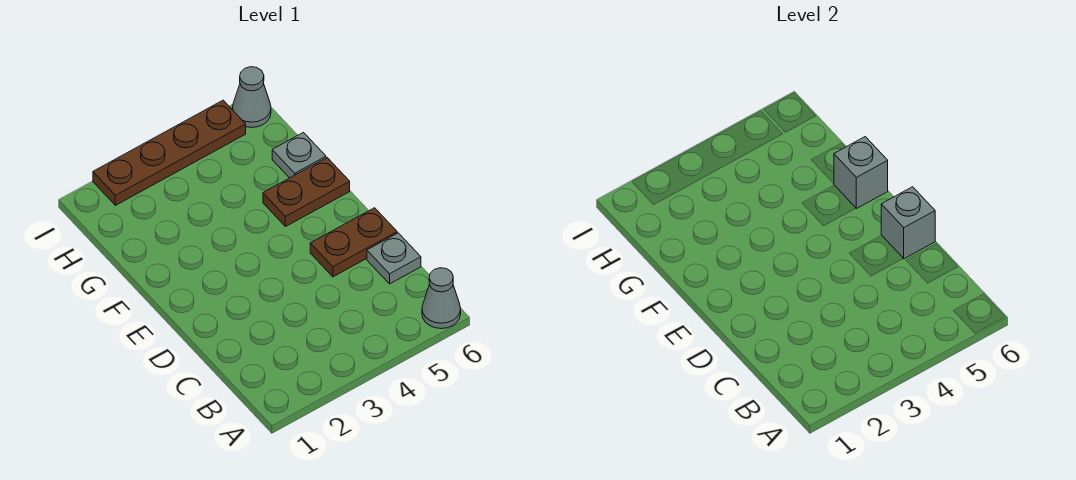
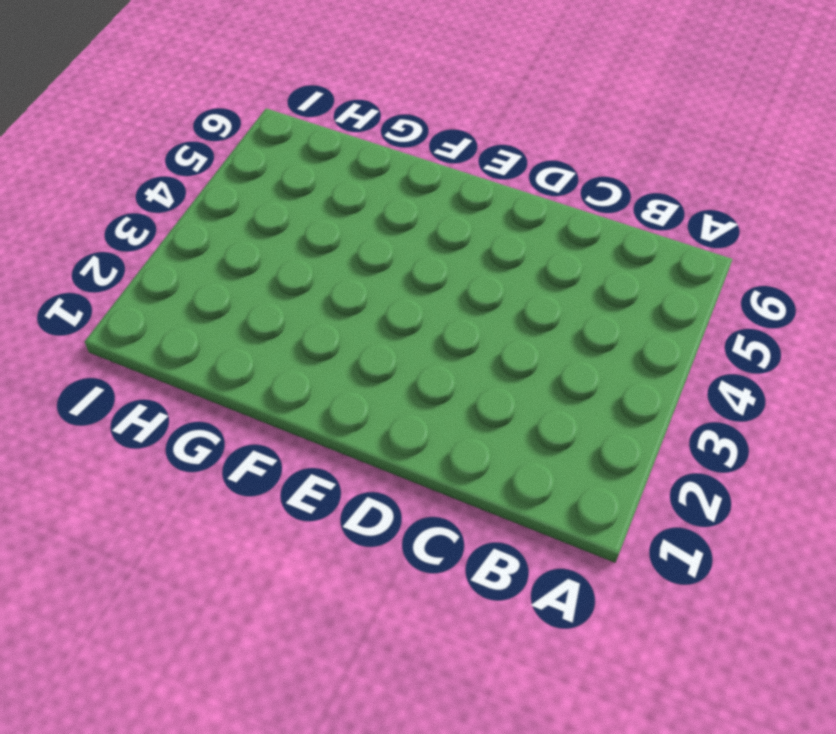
none -> grey 1x1 cone [422,268,461,329]
none -> grey 1x1 plate [367,233,421,284]

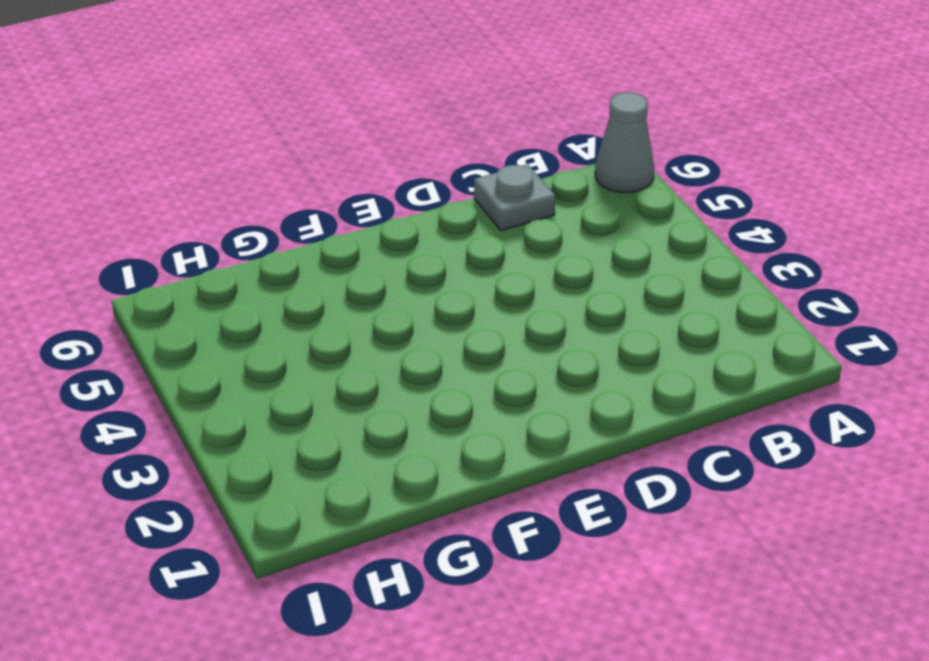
none -> brown 1x2 plate [310,208,397,277]
none -> brown 1x2 plate [263,158,350,227]

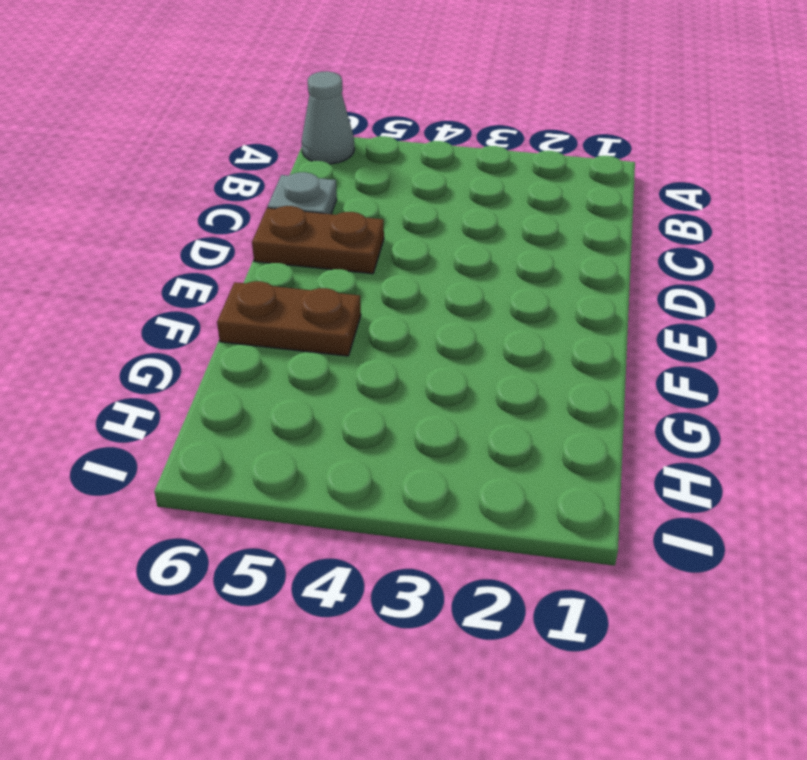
none -> grey 1x1 plate [272,133,326,178]
none -> brown 1x4 plate [93,100,246,205]

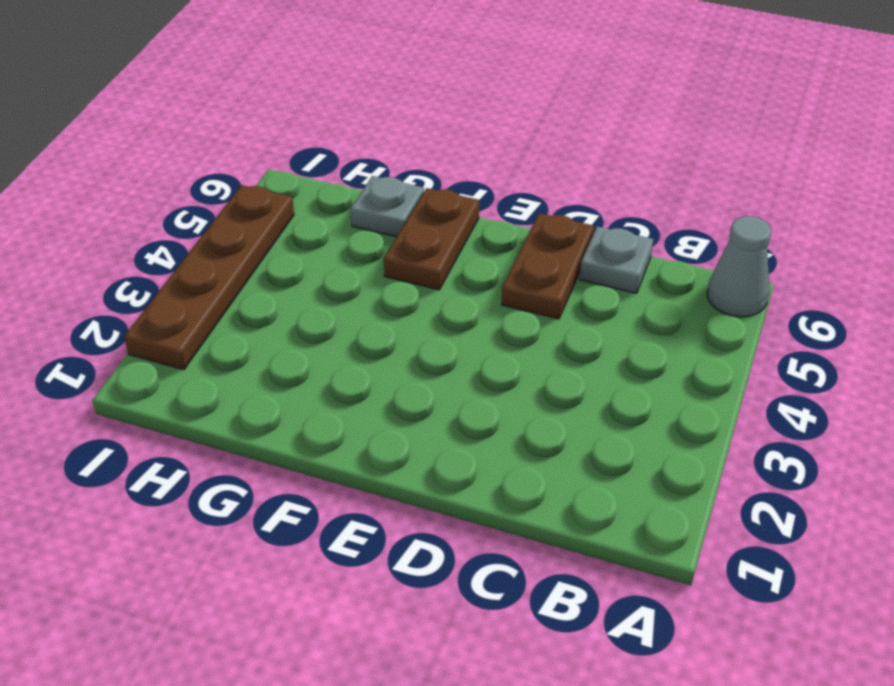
none -> grey 1x1 cone [232,67,271,127]
none -> grey 1x1 brick [881,187,935,259]

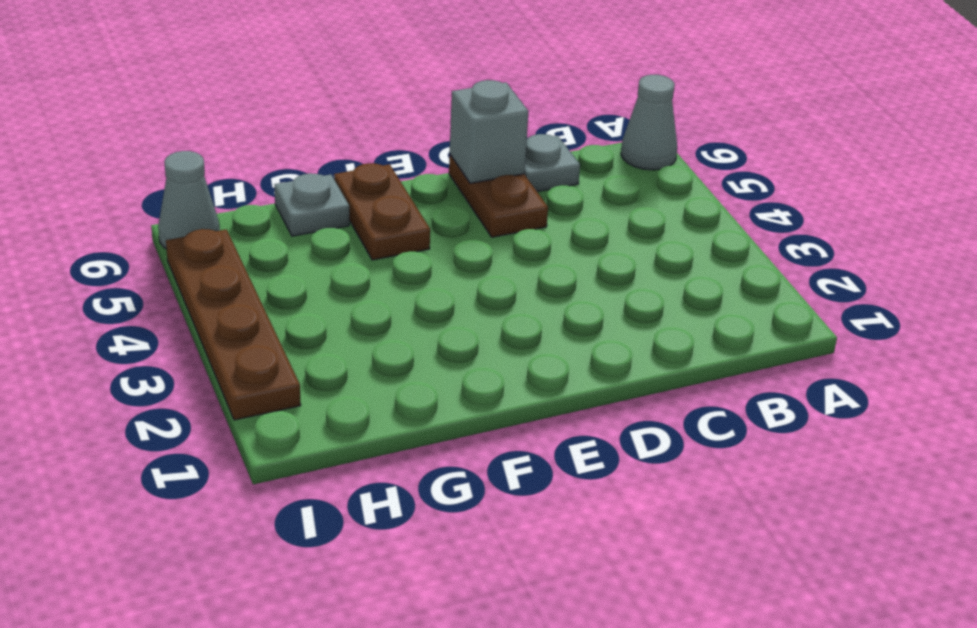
none -> grey 1x1 brick [834,137,888,209]

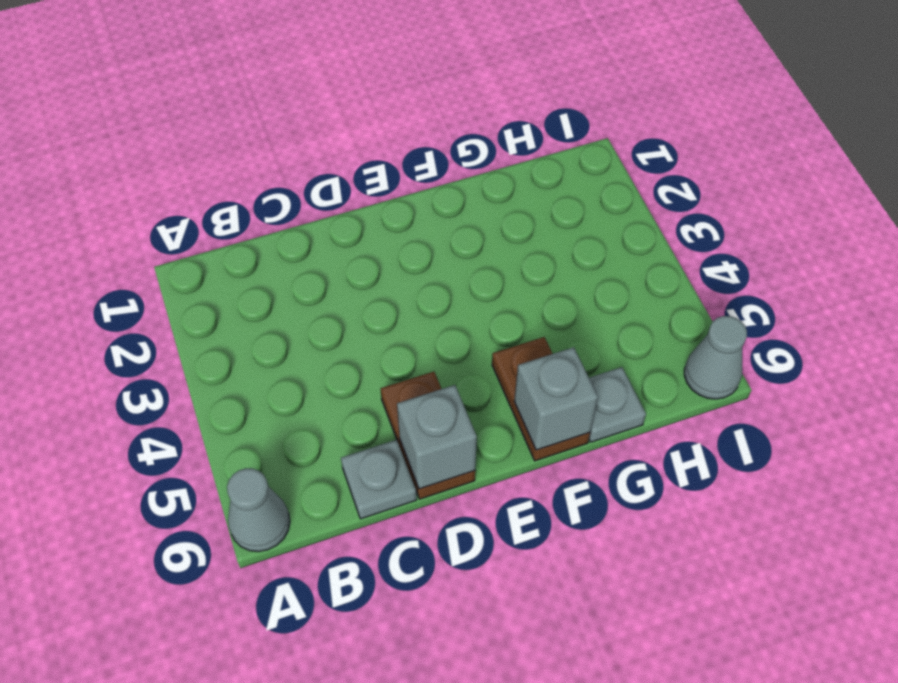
none -> brown 1x4 plate [93,100,246,205]

